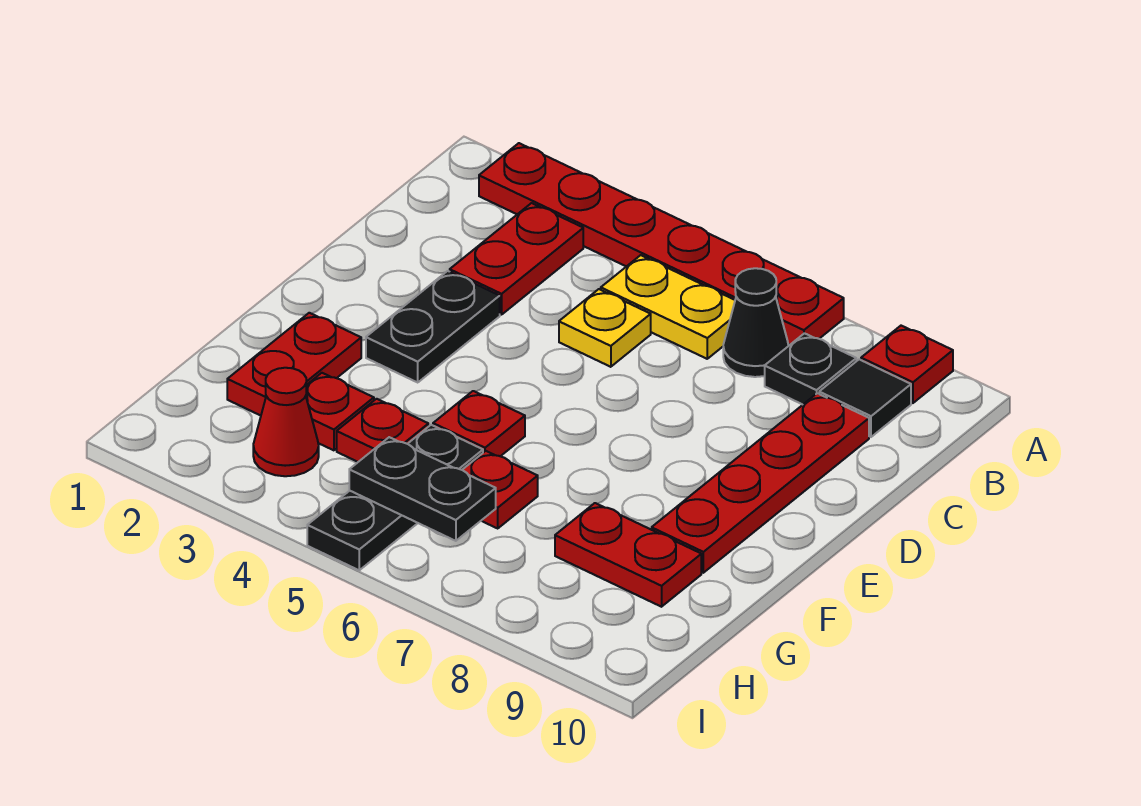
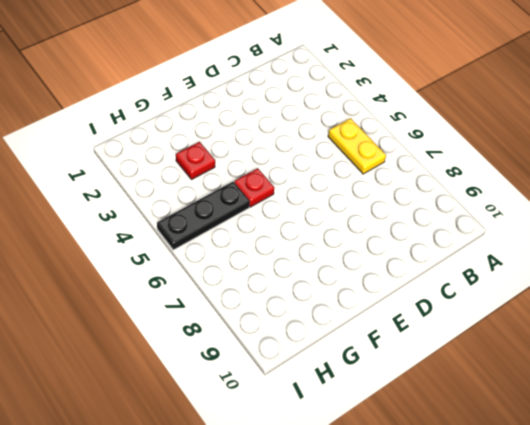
none -> red 1x6 plate [479,143,844,345]
none -> red 1x1 plate [861,326,953,403]
none -> red 1x2 plate [450,203,583,315]

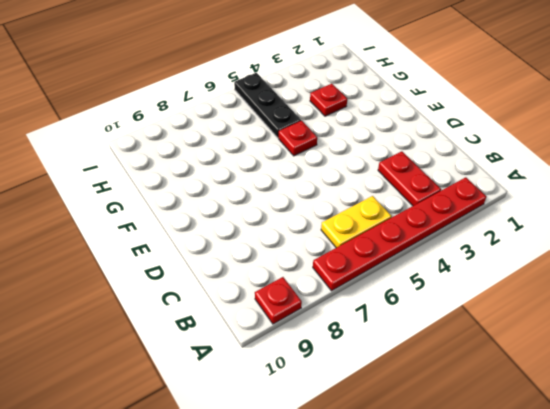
none -> black 1x1 cone [723,268,788,377]
none -> black 1x1 plate [765,333,856,405]
none -> black 1x1 tile [819,359,911,437]

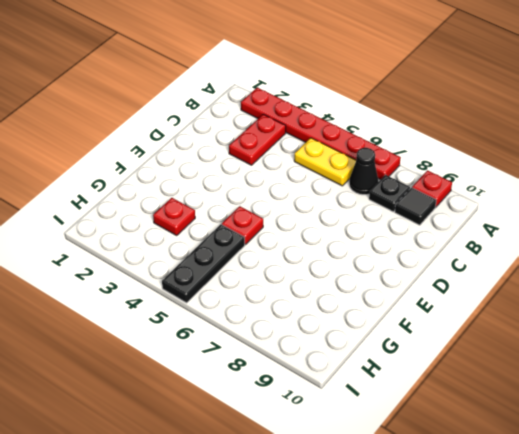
none -> yellow 1x1 plate [559,289,651,367]
none -> red 1x4 plate [652,393,869,573]
none -> black 1x2 plate [366,271,500,382]

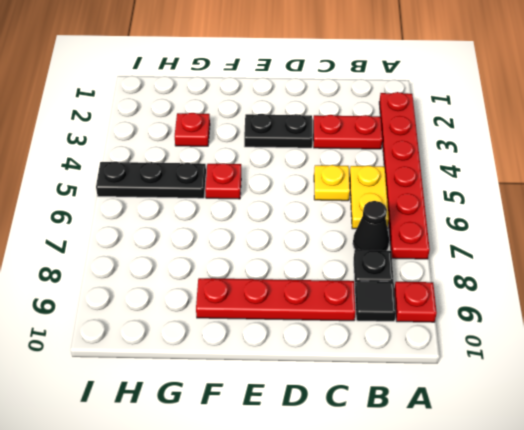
none -> red 1x2 plate [227,313,361,416]
none -> red 1x1 plate [337,399,428,462]
none -> red 1x1 plate [463,451,538,528]

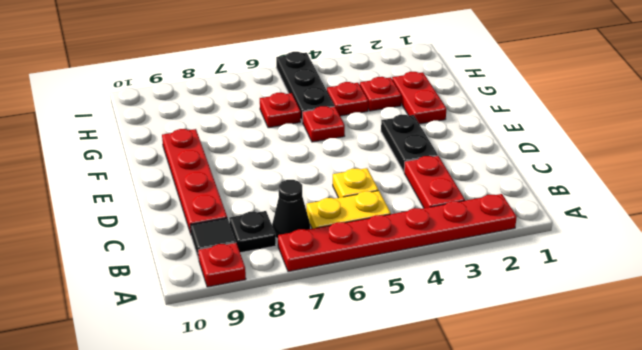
none -> red 1x2 plate [555,503,701,607]
none -> red 1x1 cone [253,368,319,476]
none -> black 1x2 plate [349,437,496,541]

